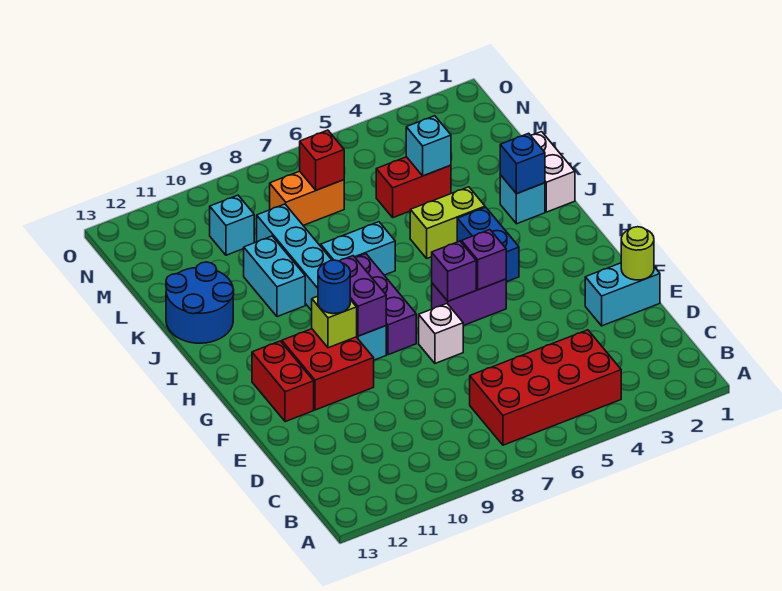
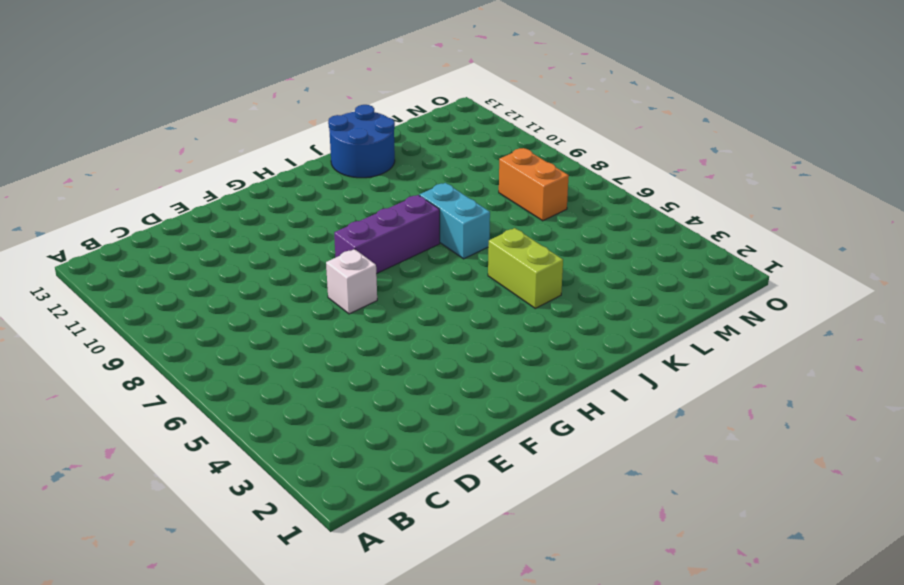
none -> red 2x4 brick [470,330,621,445]
none -> cyan 1x2 brick [585,263,660,326]
none -> red 2x2 brick [282,329,374,410]

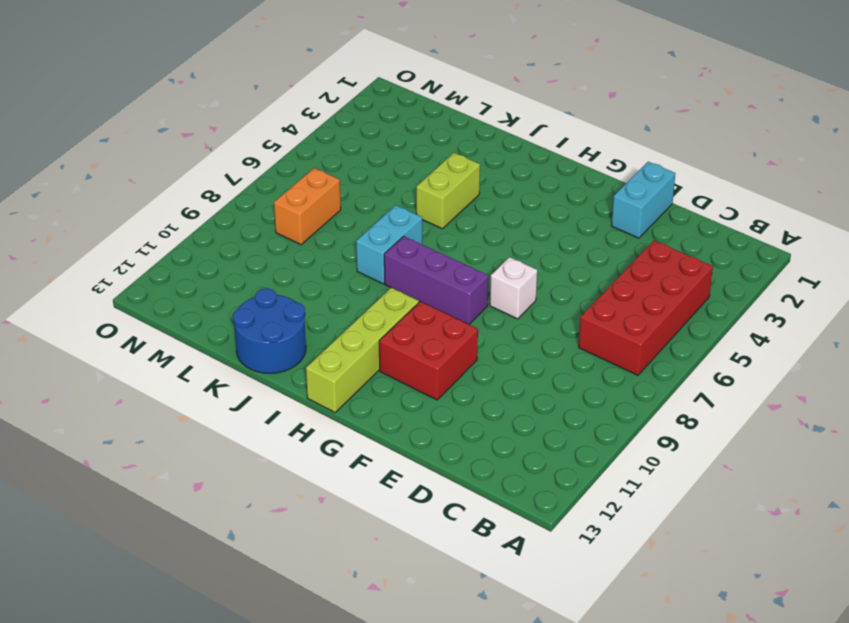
lime 1x4 brick [306,288,419,412] -> none
none -> red 1x2 brick [252,341,314,422]
none -> purple 1x2 brick [432,279,506,326]
none -> cyan 1x6 brick [257,204,386,360]

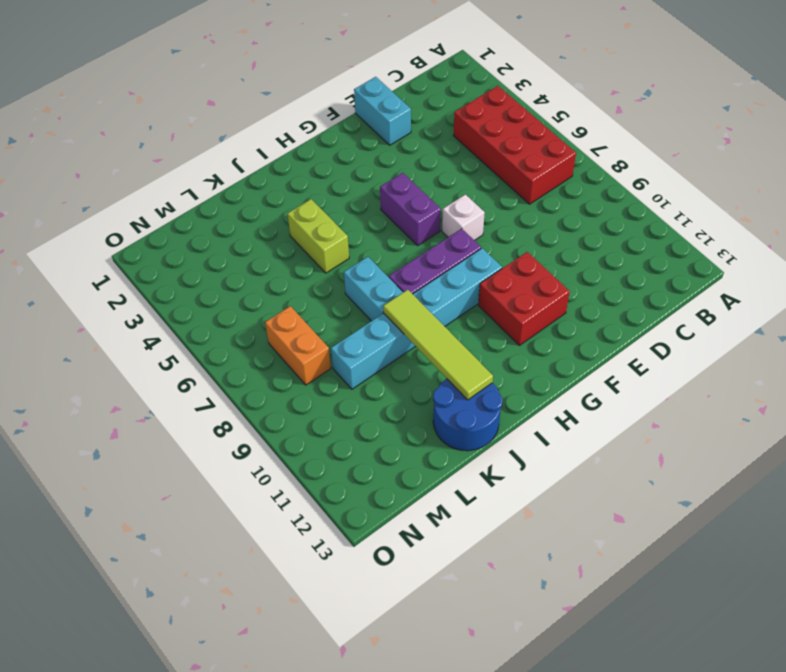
lime 1x4 tile [383,290,493,400] -> none
none -> red 1x2 brick [252,341,314,422]
none -> blue 1x2 brick [457,207,519,282]
none -> white 1x2 brick [531,132,575,212]

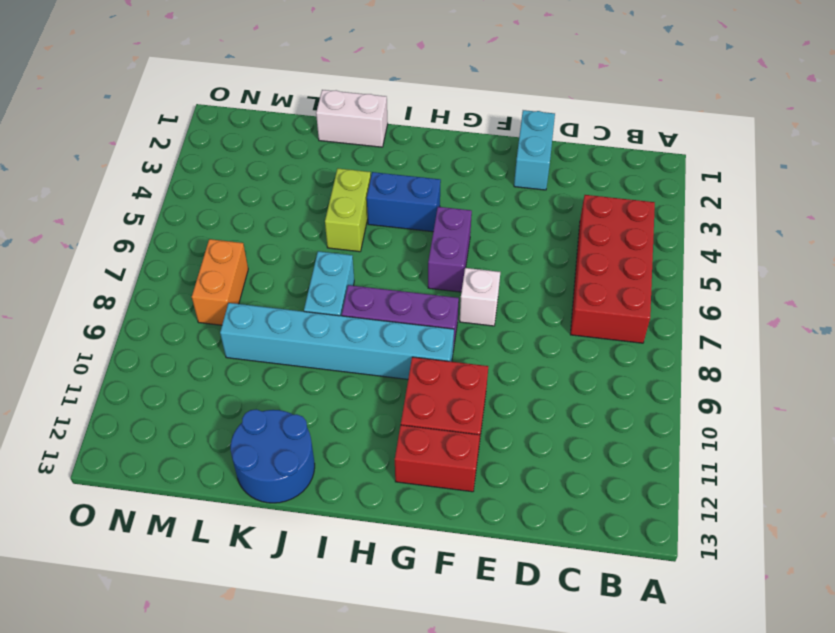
none -> cyan 1x1 brick [500,175,545,224]
none -> cyan 1x2 brick [244,236,305,317]
none -> red 1x2 brick [376,157,451,218]

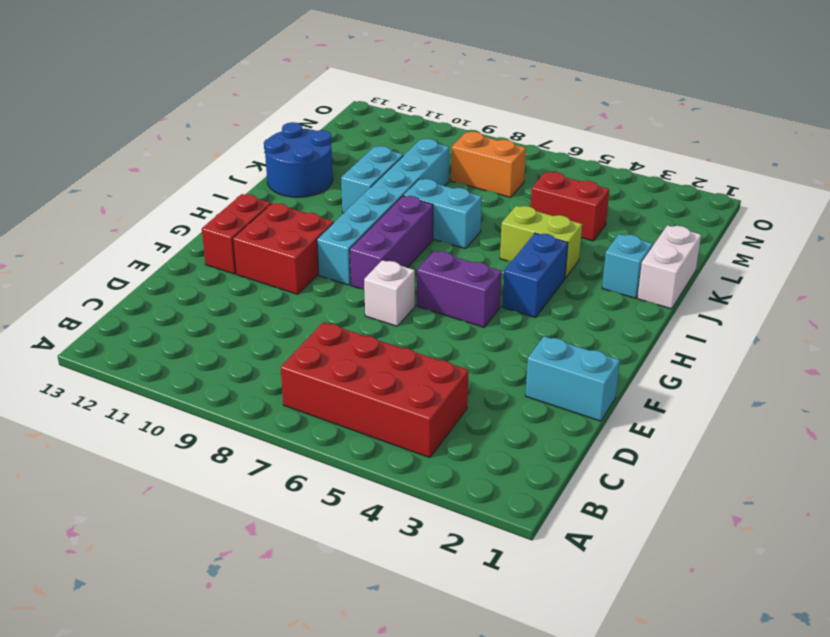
none -> cyan 1x1 brick [210,195,254,255]
none -> lime 1x1 round brick [621,227,654,280]
none -> purple 1x1 brick [462,230,506,290]

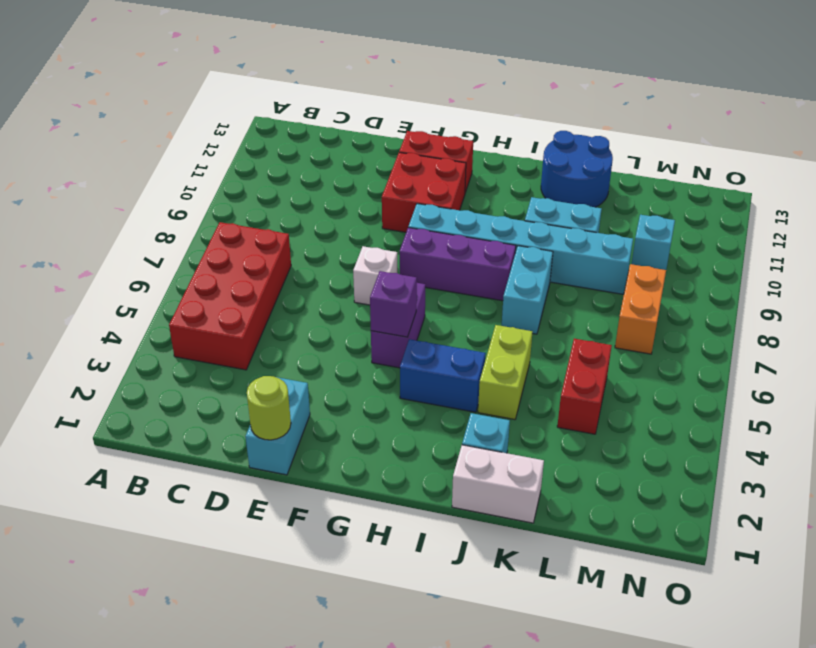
none -> purple 1x1 brick [432,241,476,301]
none -> purple 1x2 brick [340,256,386,336]
none -> lime 1x1 brick [312,296,357,348]

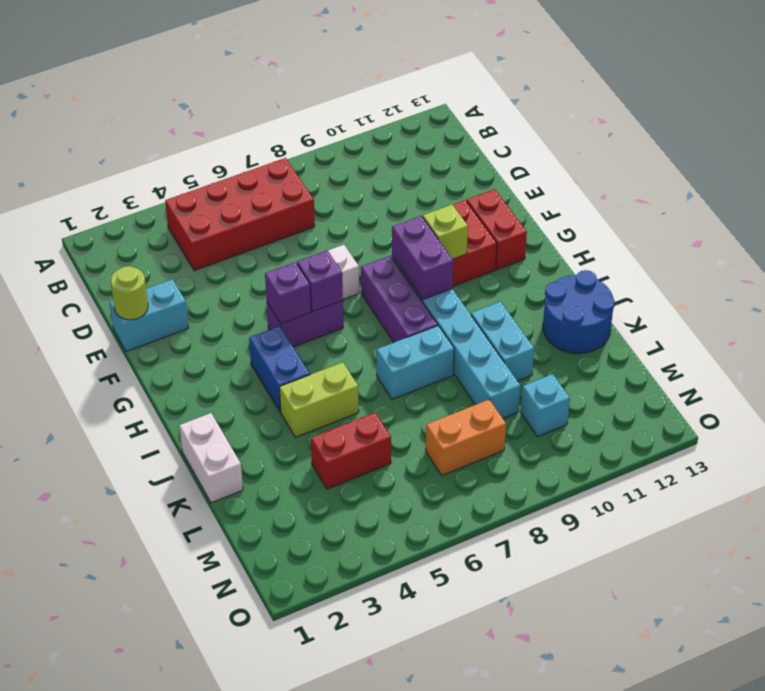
none -> cyan 1x1 brick [500,175,545,224]
none -> blue 1x1 brick [500,133,545,194]
none -> cyan 1x1 brick [406,116,451,176]

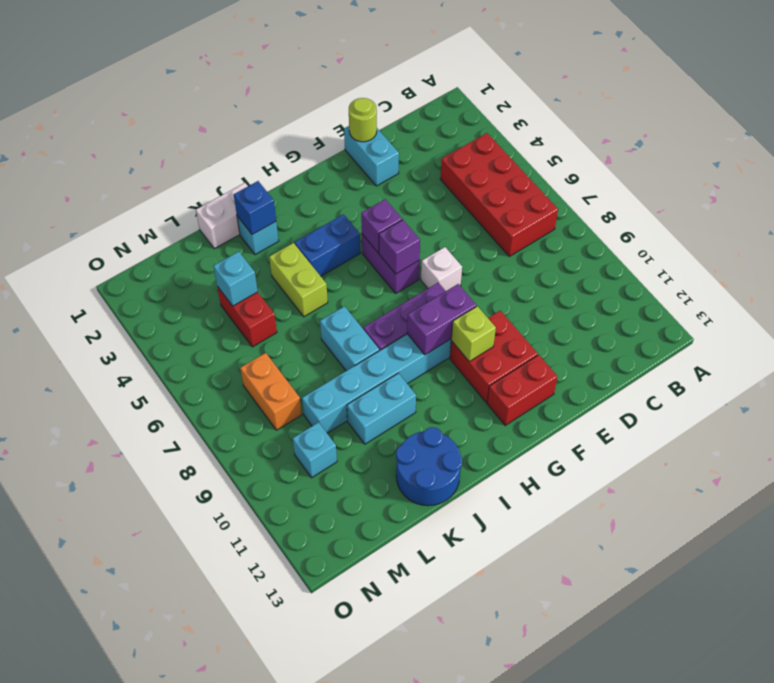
none -> red 1x1 brick [300,130,344,190]
none -> blue 1x1 round brick [318,260,350,314]

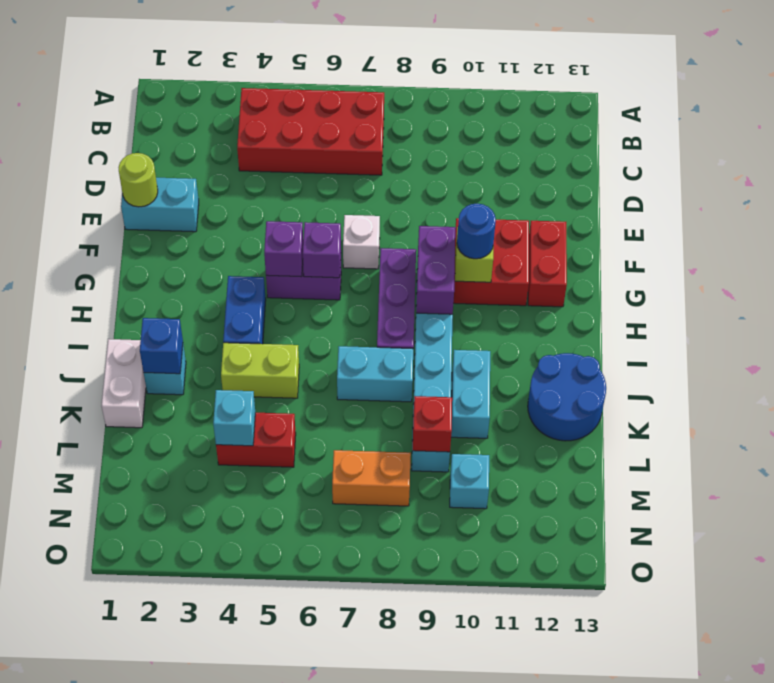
red 1x1 brick [413,396,452,452] -> red 1x1 brick moved to [300,130,344,190]

